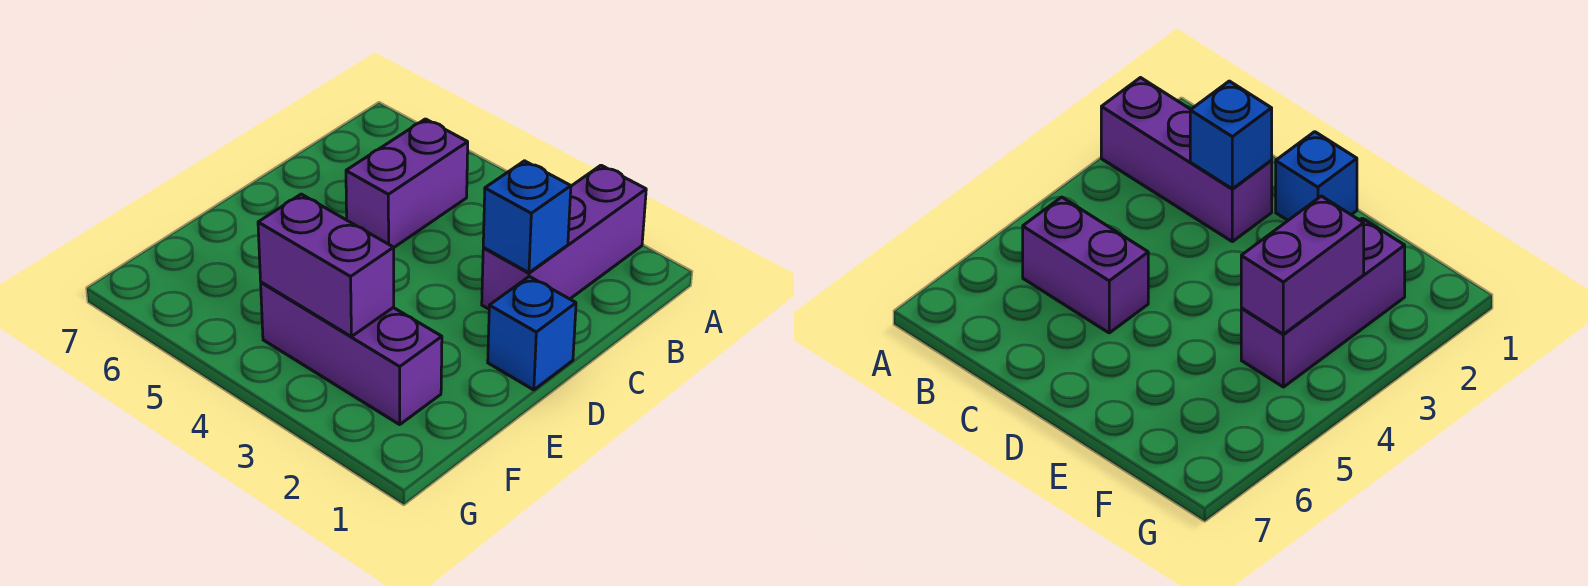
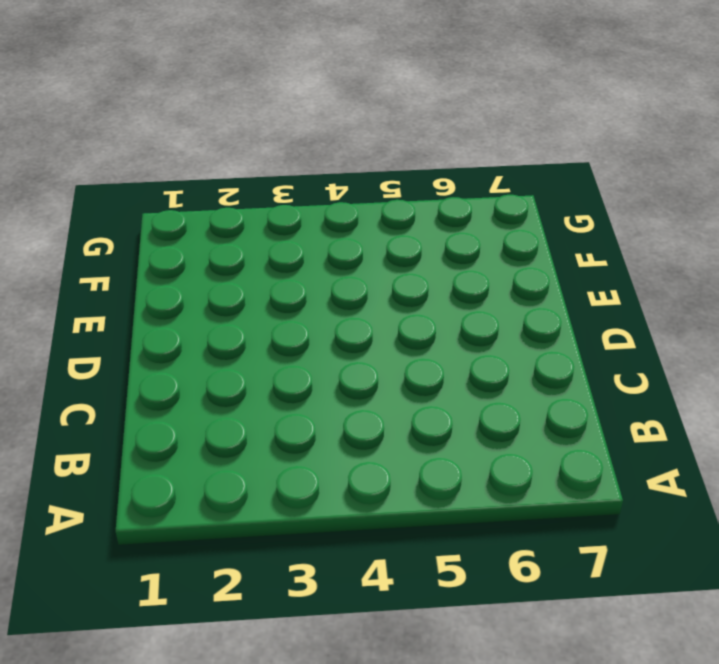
none -> purple 1x3 brick [482,165,646,309]
none -> purple 1x2 brick [346,119,468,247]

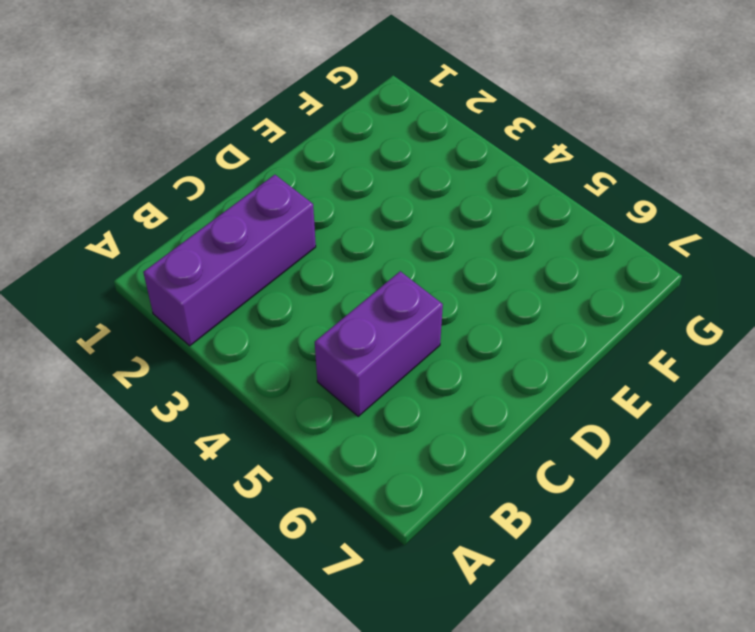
none -> blue 1x1 brick [488,276,576,390]
none -> purple 1x3 brick [261,282,442,424]

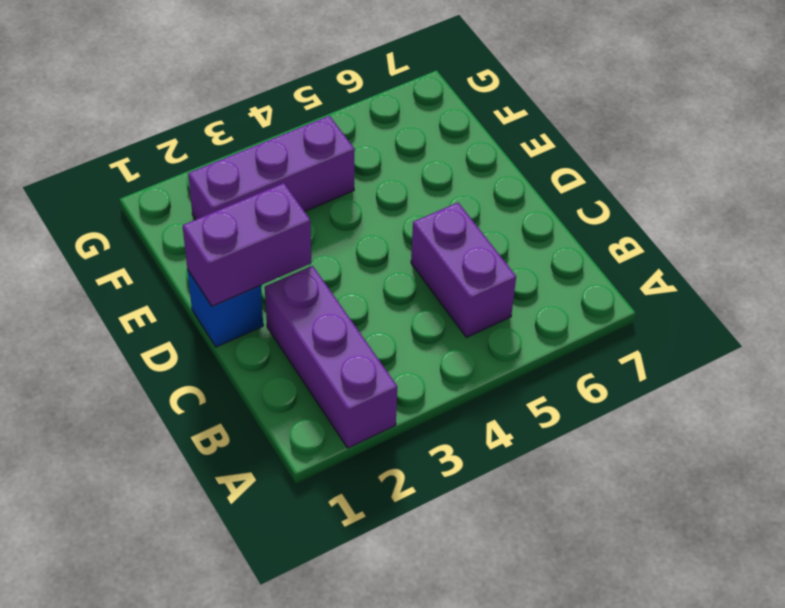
purple 1x2 brick [183,183,311,306] -> purple 1x2 brick moved to [258,194,394,337]
none -> blue 1x1 brick [483,161,571,273]

